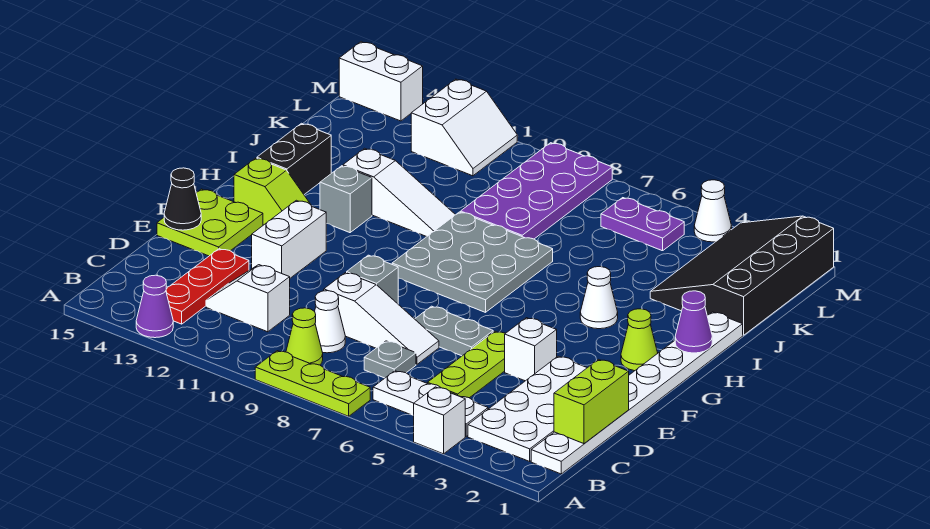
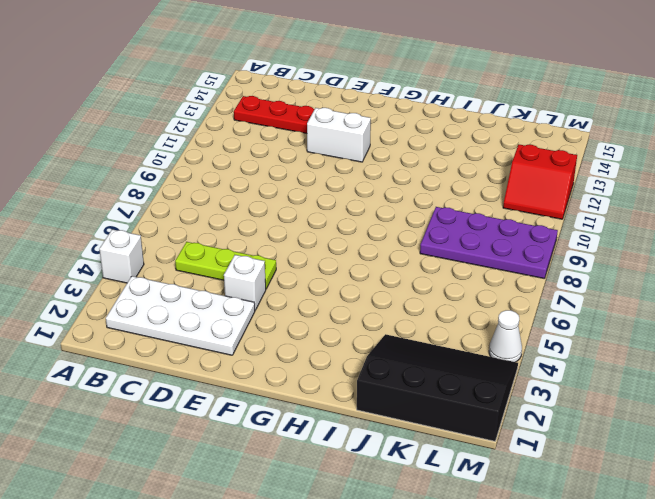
red 2x2 slope [503,144,577,219] -> white 2x2 slope [411,79,517,176]
none -> lime 1x3 plate [255,351,370,416]
none -> purple 1x1 cone [136,275,173,338]
none -> white 1x8 plate [531,312,743,474]
none -> white 1x3 plate [373,371,488,436]

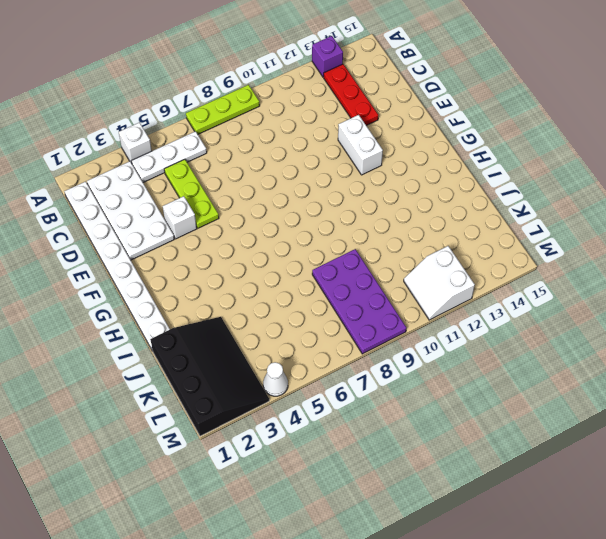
purple 1x1 brick [312,36,343,77] -> purple 1x1 cone [136,275,173,338]
none -> lime 1x1 cone [286,308,323,365]
none -> grey 1x1 plate [364,341,416,378]
none -> white 1x1 cone [315,291,345,353]
none -> white 1x2 slope [206,265,290,332]

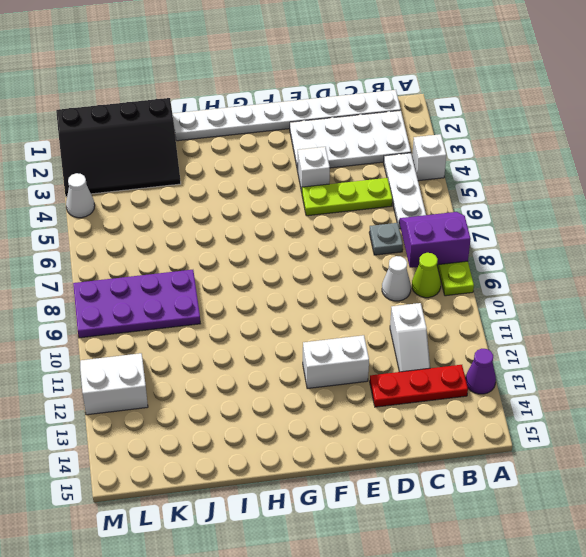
purple 2x2 slope [399,212,471,268] -> none
none -> white 1x3 slope [324,273,439,364]
none -> grey 1x2 plate [415,306,493,356]
none -> grey 1x1 brick [347,255,398,304]
none -> lime 2x2 plate [157,189,263,256]

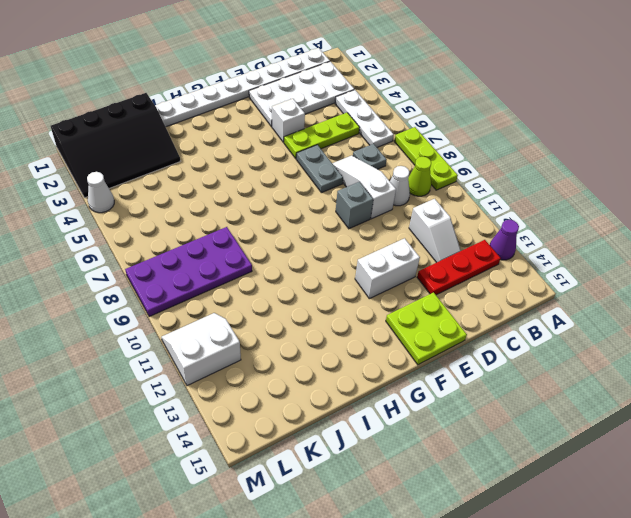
none -> white 1x1 brick [414,387,465,454]
none -> lime 1x1 cone [621,309,658,371]
none -> grey 3x3 plate [392,212,553,312]
none -> lime 1x2 slope [234,158,312,225]

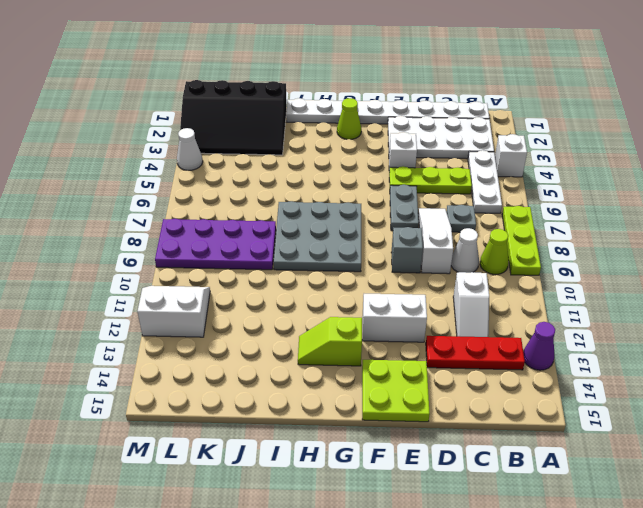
lime 1x2 slope [298,317,362,366] -> lime 1x2 slope turned to [234,158,312,225]
none -> white 1x1 cone [580,267,618,329]
none -> grey 1x1 brick [320,166,372,233]
none -> black 1x2 brick [257,123,331,194]
none -> white 1x3 slope [343,148,455,237]

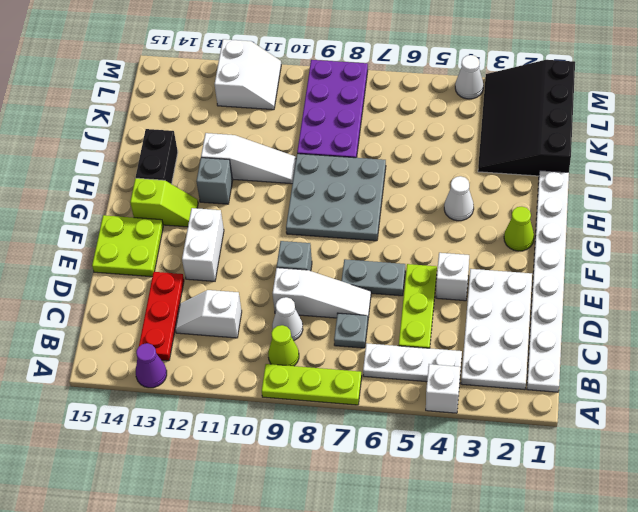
none -> purple 1x2 plate [601,198,684,251]
none -> white 1x2 brick [339,42,423,121]
none -> lime 1x2 brick [554,359,629,444]
none -> black 1x1 cone [164,168,201,230]

